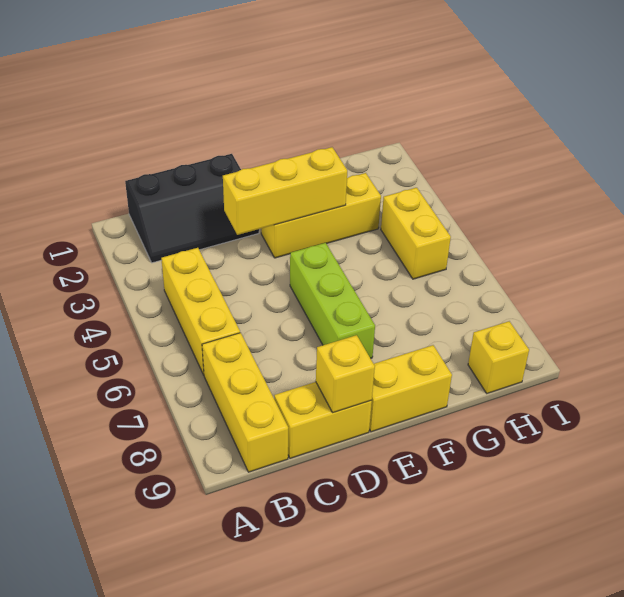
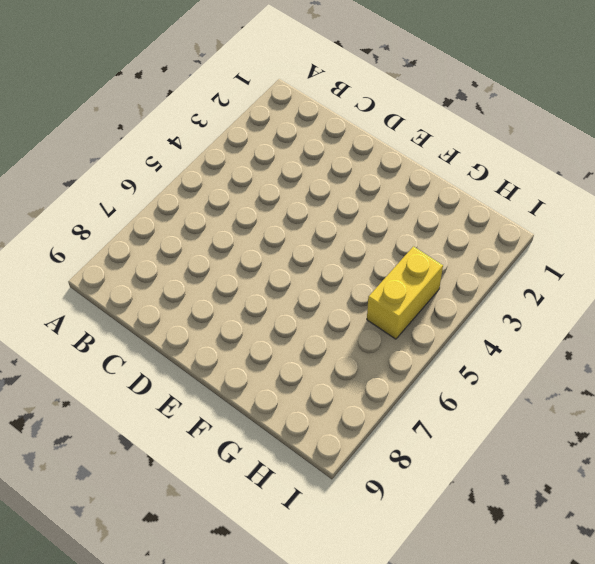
none -> black 2x3 slope [125,154,259,263]
none -> yellow 1x3 brick [161,248,240,375]

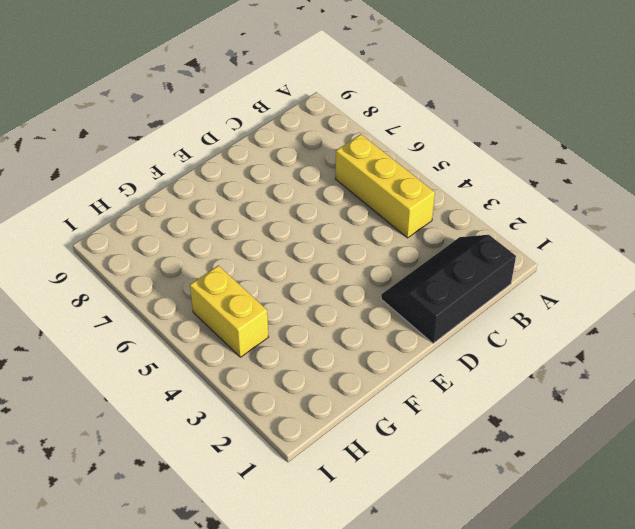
none -> yellow 1x3 brick [202,333,288,472]
none -> yellow 1x2 brick [274,382,372,458]

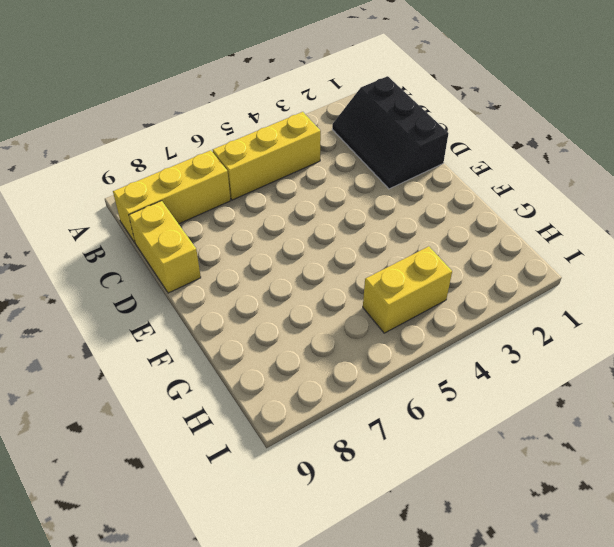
none -> yellow 1x3 brick [261,173,381,258]
none -> lime 1x3 brick [290,243,375,359]

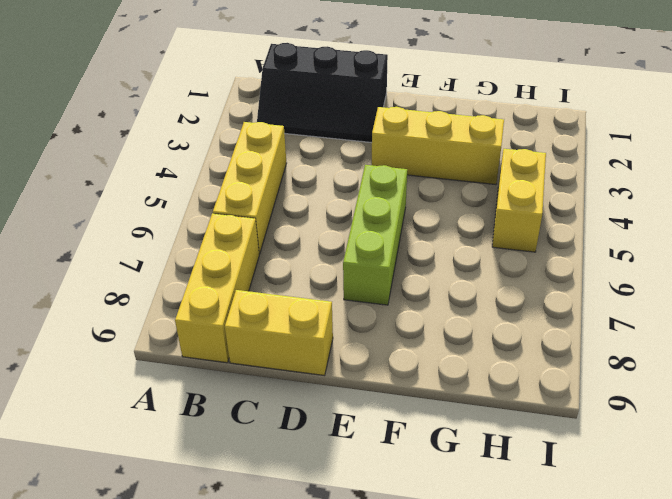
none -> yellow 1x2 brick [369,345,452,432]
none -> yellow 1x1 brick [468,321,529,393]

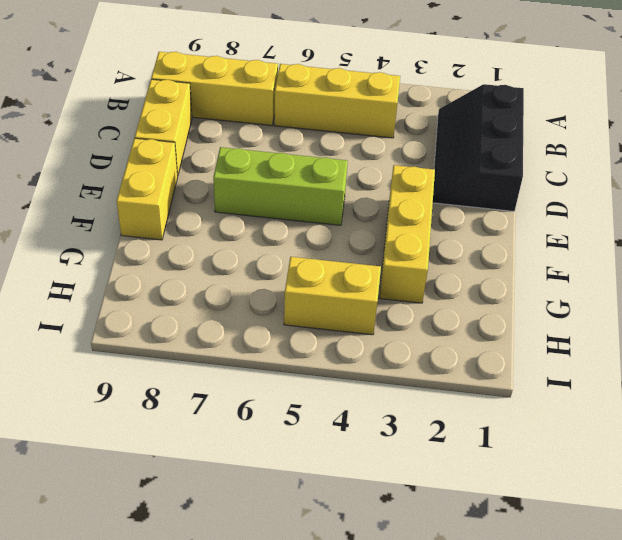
none -> yellow 1x1 brick [468,321,529,393]
none -> yellow 1x3 brick [223,147,347,235]

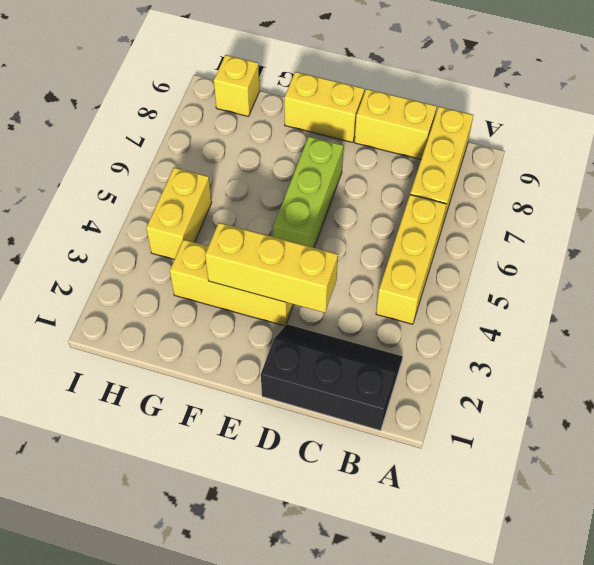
none -> yellow 1x1 brick [316,335,375,413]

